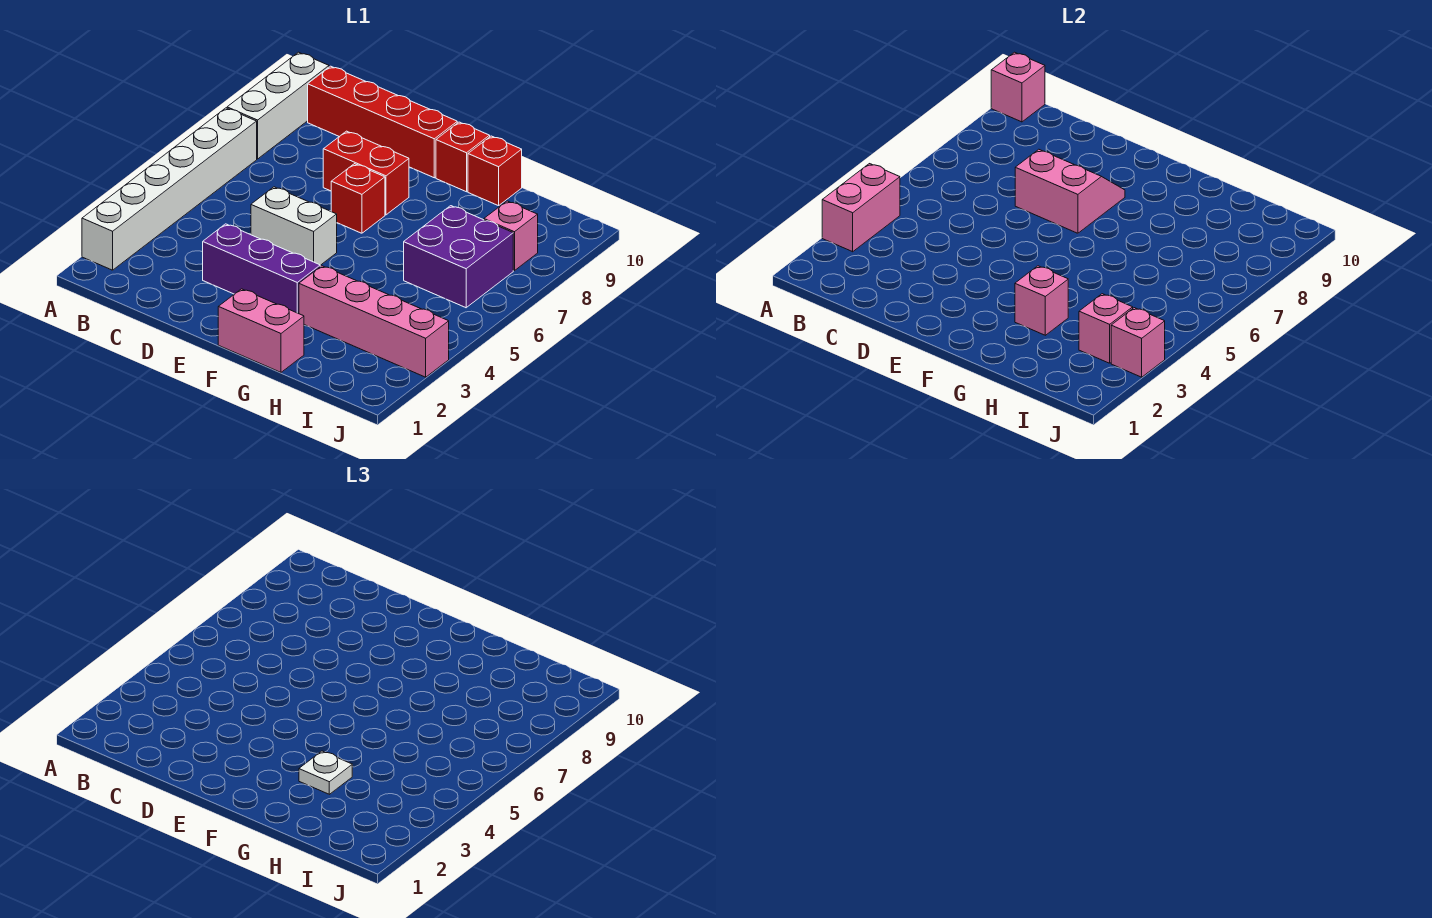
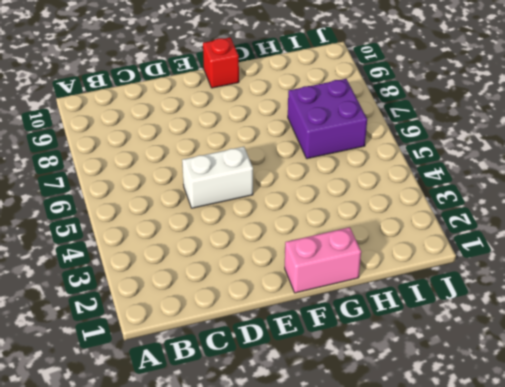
none -> white 1x6 brick [82,108,257,270]
none -> white 1x3 brick [227,52,329,159]
none -> red 1x4 brick [308,66,457,178]

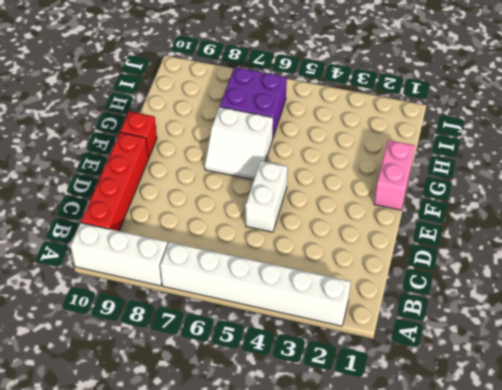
white 2x2 slope [205,107,273,180] -> none
none -> purple 1x3 brick [203,224,320,314]
none -> red 1x2 brick [323,131,409,215]
none -> red 1x1 brick [331,164,385,233]

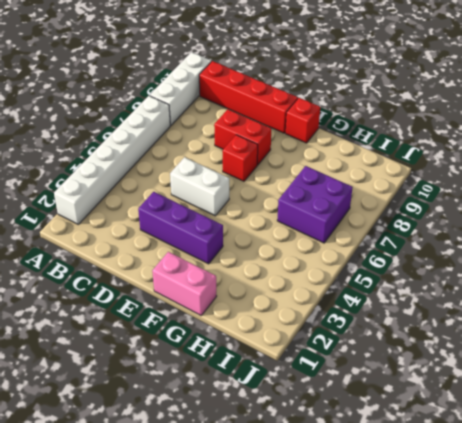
none -> pink 1x4 brick [299,266,449,377]
none -> red 1x1 brick [468,136,522,206]
none -> pink 1x1 brick [484,201,538,271]

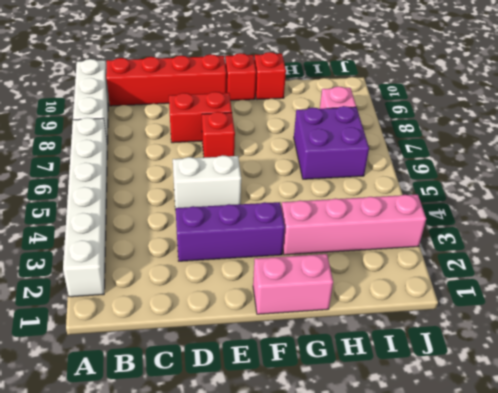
none -> pink 1x2 brick [822,164,900,252]
none -> pink 1x1 brick [991,52,1045,122]
none -> pink 2x2 slope [1015,149,1125,233]

